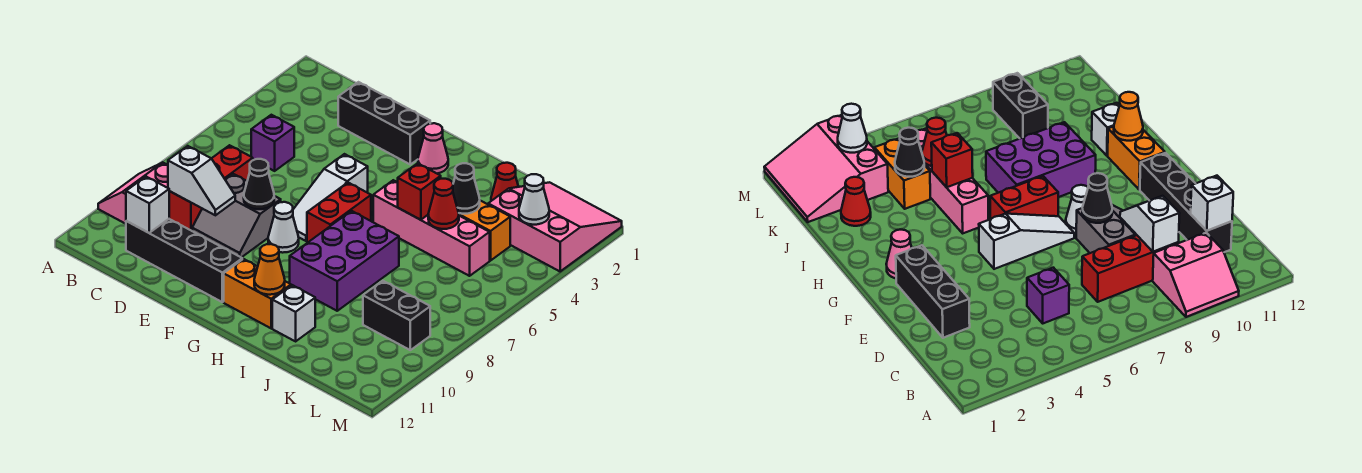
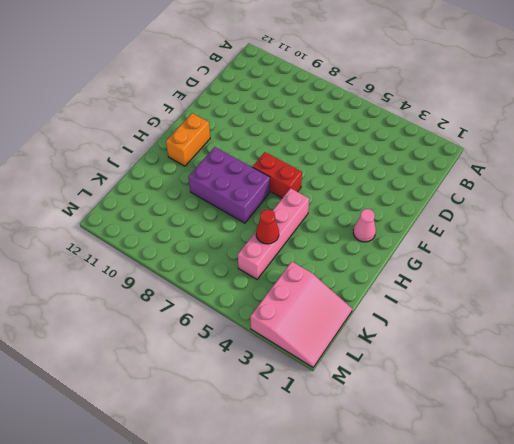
none -> pink 2x2 slope [98,162,168,224]
none -> purple 1x1 brick [251,115,294,171]
none -> red 1x3 brick [169,145,253,231]

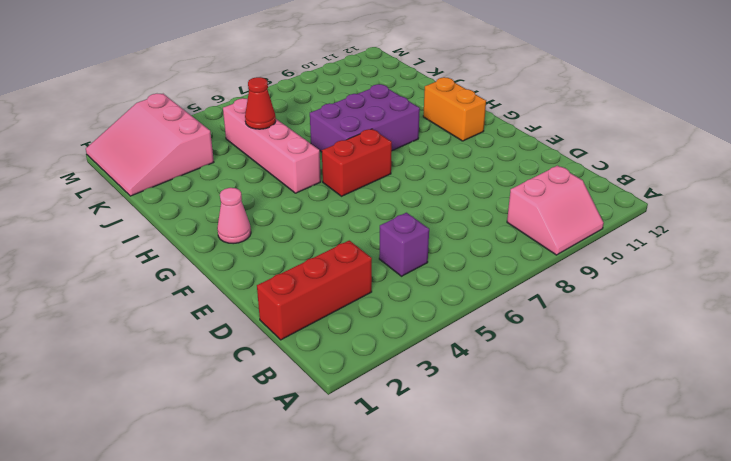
red 1x3 brick [257,240,372,340] -> red 1x3 brick moved to [169,145,253,231]
none -> black 1x4 brick [126,219,242,302]
none -> black 1x3 brick [338,82,430,164]
none -> grey 2x2 slope [192,174,281,258]

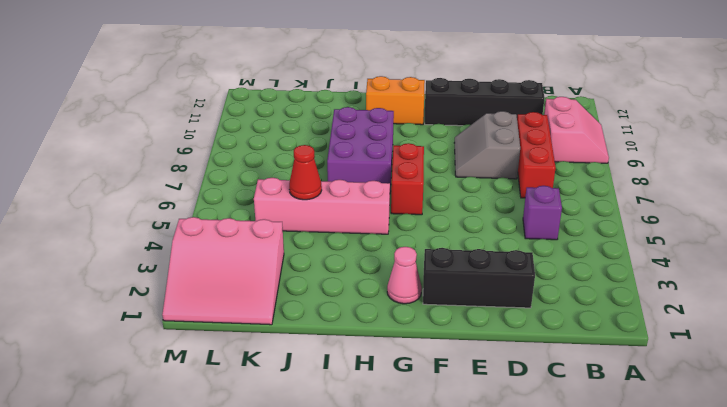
grey 2x2 slope [454,111,520,179] -> grey 2x2 slope turned to [192,174,281,258]
none -> white 1x3 slope [293,154,368,241]
none -> white 1x1 cone [268,202,299,253]
none -> white 1x1 brick [272,285,315,341]

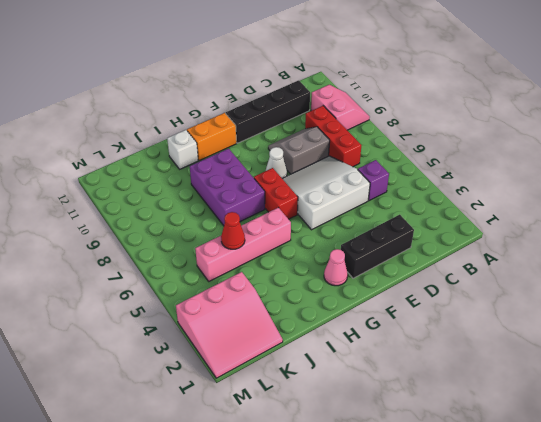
white 3x3 slope [282,156,370,230] -> white 1x3 slope [293,154,368,241]
none -> red 1x1 cone [491,163,518,201]
none -> orange 1x2 brick [459,201,510,261]
none -> black 1x2 brick [363,281,430,350]

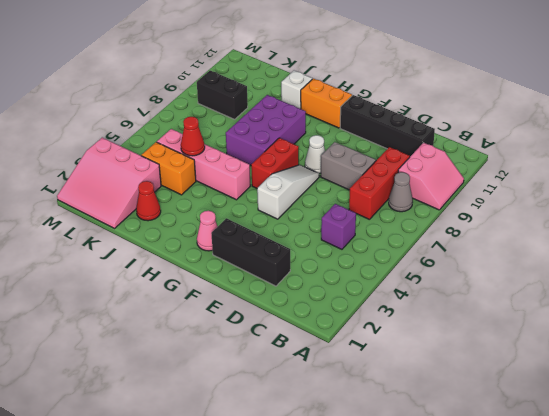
grey 1x1 cone [389,172,413,212] -> none
none -> white 1x2 slope [168,146,235,215]
none -> white 1x1 brick [126,177,169,233]
none -> black 1x1 cone [244,159,274,209]

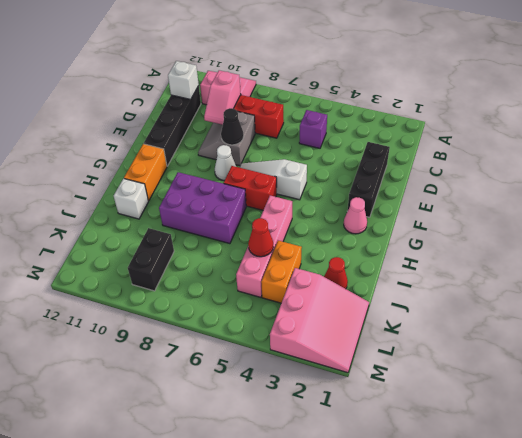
pink 1x2 slope [204,70,241,125] -> white 1x2 slope [168,146,235,215]
none -> orange 1x1 cone [254,244,285,295]
none -> red 1x1 brick [397,163,441,220]
none -> black 1x1 cone [453,163,480,214]

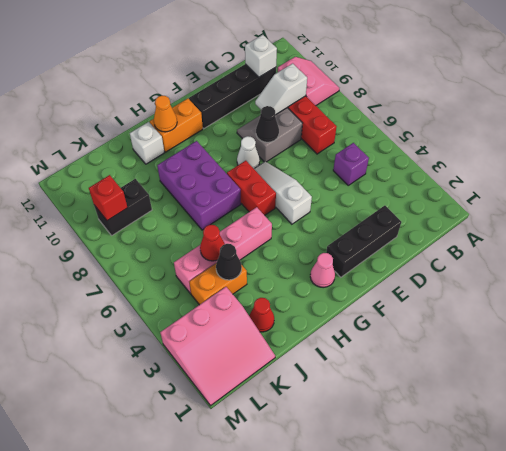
red 1x1 brick [89,175,128,221] -> red 1x1 brick moved to [397,163,441,220]
none -> white 1x1 cone [519,174,549,225]

